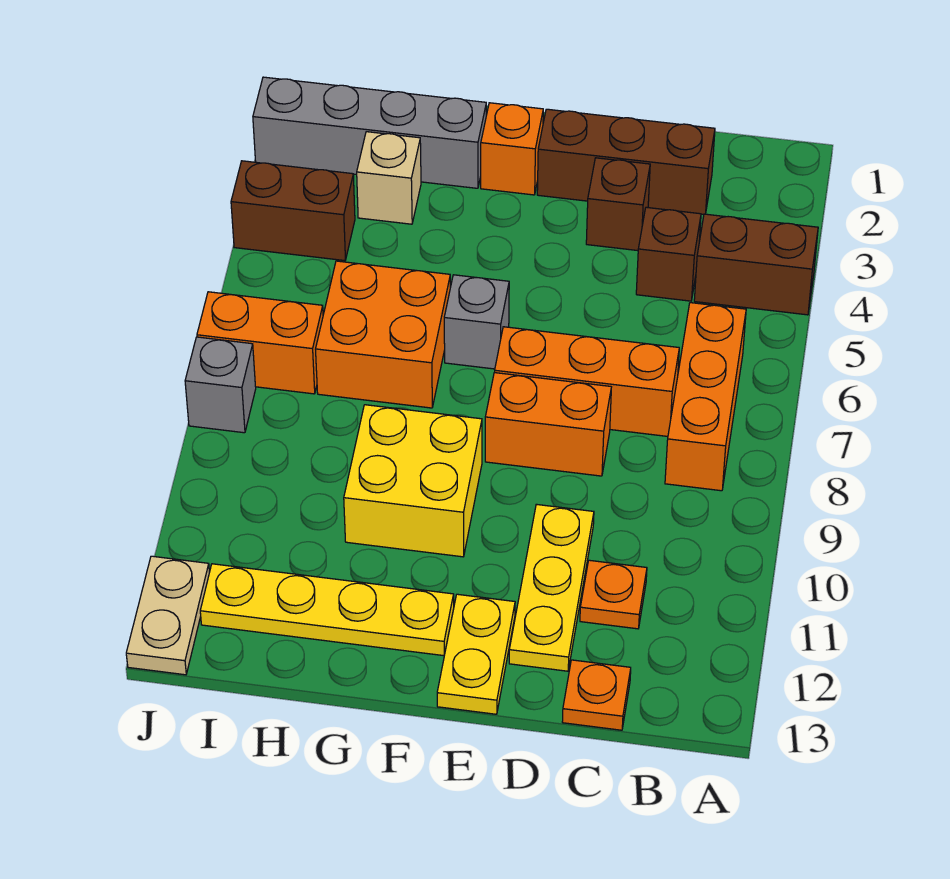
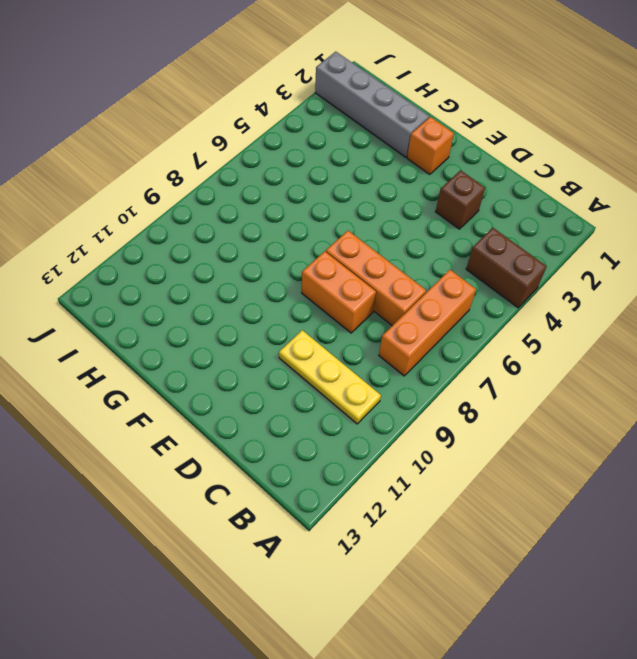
yellow 1x3 plate [279,330,381,424] -> yellow 1x3 plate turned to [509,504,594,671]
none -> brown 1x3 brick [537,109,715,214]
none -> brown 1x1 brick [636,207,701,301]
none -> orange 1x1 plate [580,560,647,629]

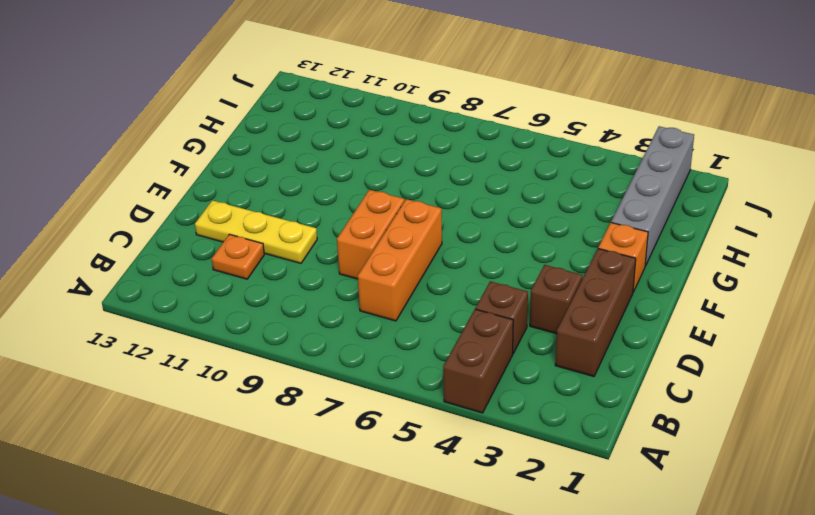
none -> orange 1x3 brick [665,303,746,491]
none -> orange 1x1 plate [562,660,631,730]
none -> yellow 1x2 plate [437,594,515,714]

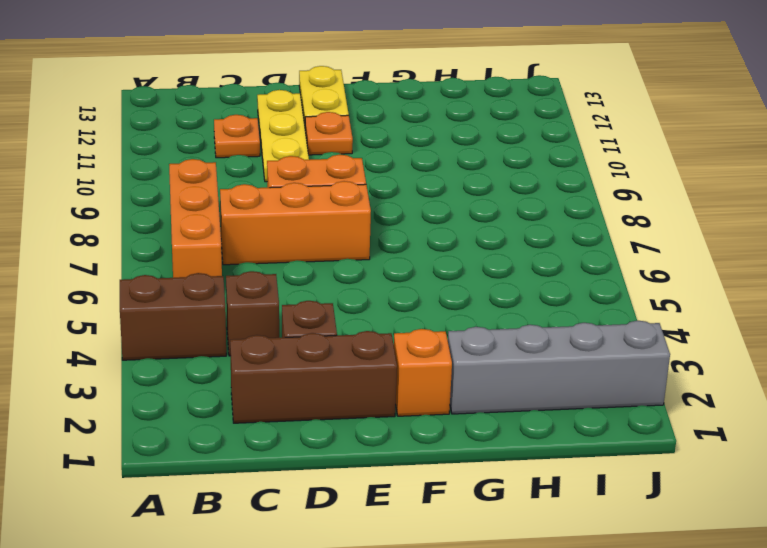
orange 1x1 plate [305,112,353,155] -> orange 1x1 plate moved to [562,660,631,730]
none -> grey 1x1 brick [444,275,509,369]
none -> yellow 2x2 brick [344,405,482,557]
none -> yellow 1x4 plate [200,564,454,656]

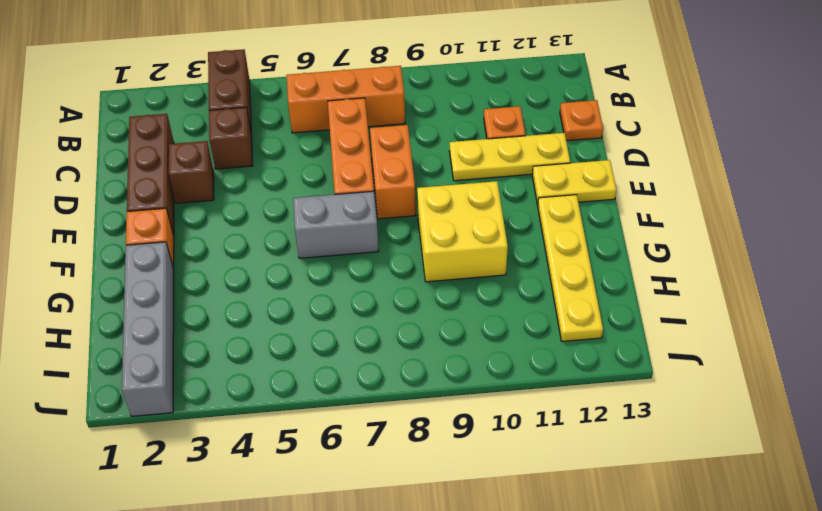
grey 1x2 brick [293,191,379,258] -> grey 1x1 brick [444,275,509,369]
none -> orange 2x2 brick [316,261,450,408]
none -> tan 1x1 brick [357,132,421,224]
none -> brown 1x2 brick [231,161,355,261]

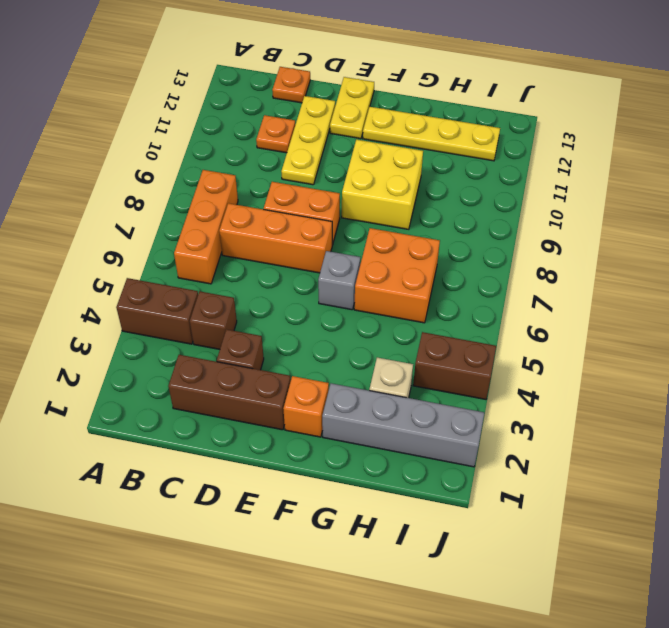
none -> orange 1x2 brick [197,292,323,394]
none -> grey 1x1 brick [185,337,256,433]
none -> tan 1x2 plate [126,556,209,675]

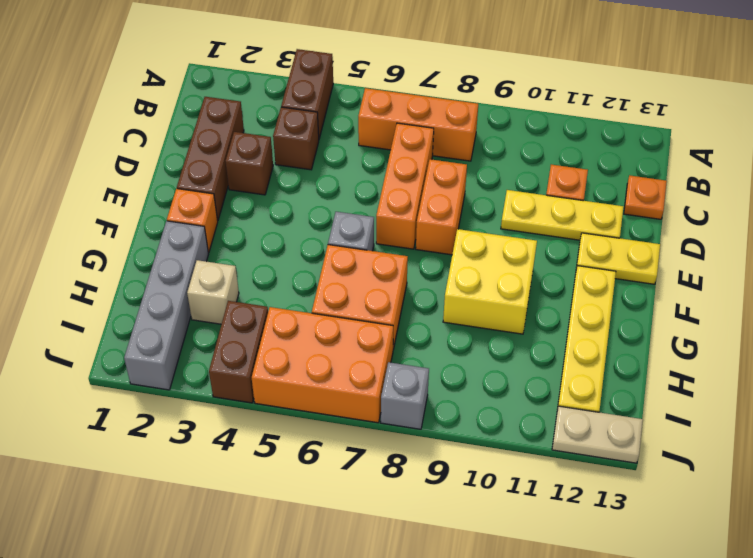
orange 2x3 brick [252,307,393,423] -> orange 1x2 brick [197,292,323,394]

